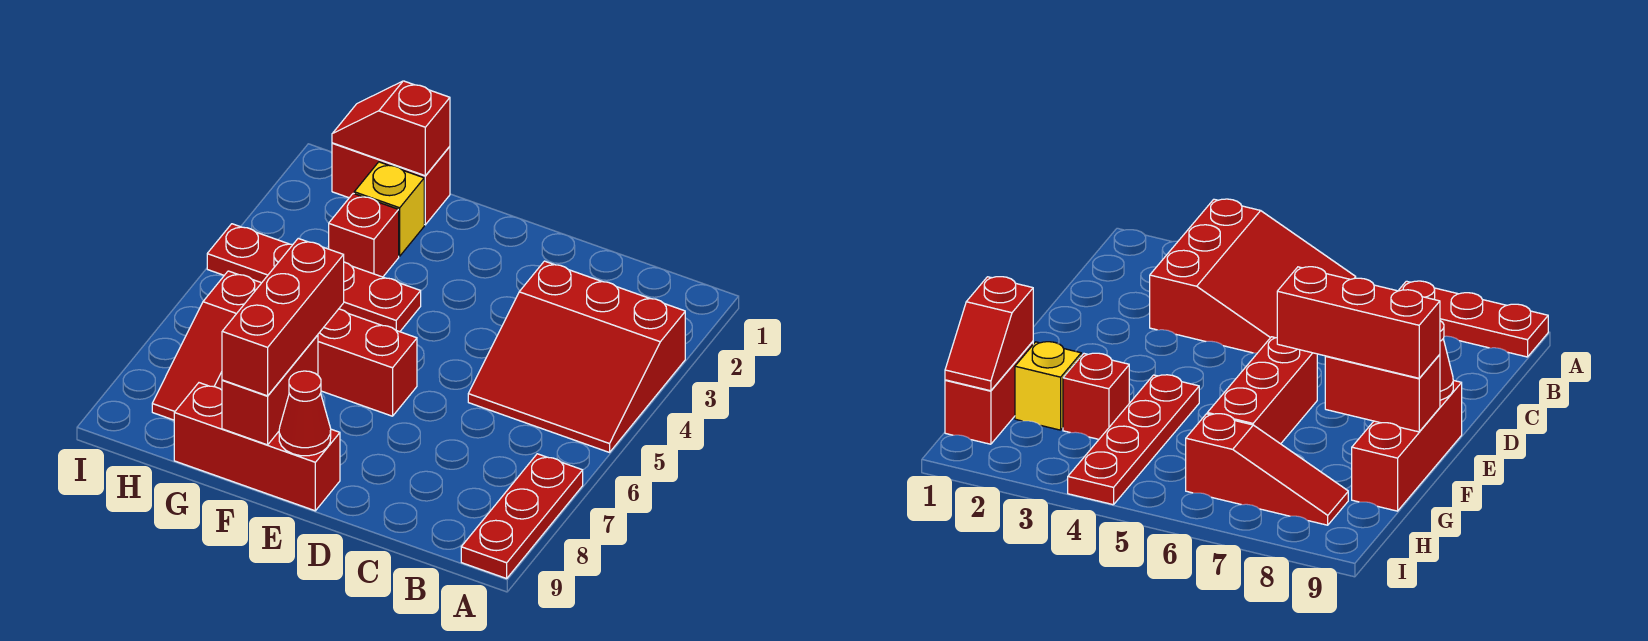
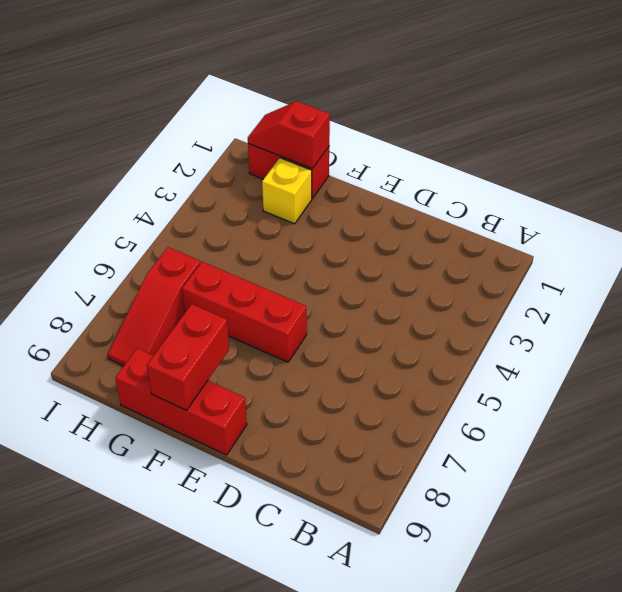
none -> red 3x3 slope [468,261,685,452]
none -> red 1x3 plate [461,454,583,579]
none -> red 1x4 plate [207,224,421,332]

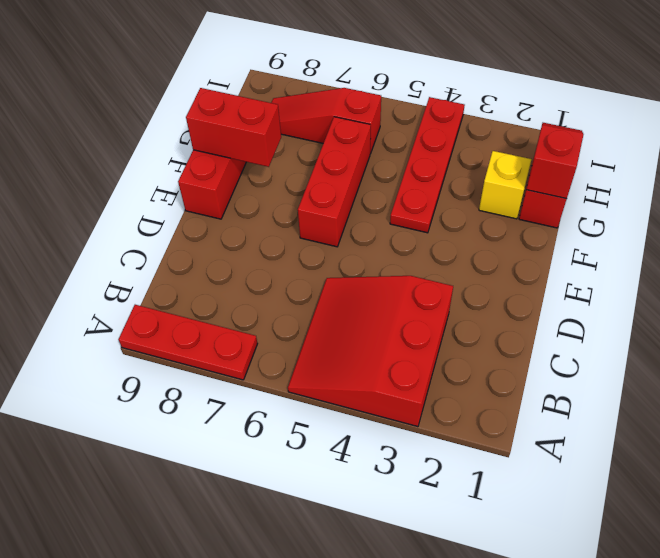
none -> red 1x1 brick [329,193,399,277]
none -> red 1x1 cone [279,371,331,456]
none -> red 1x3 brick [222,239,344,396]

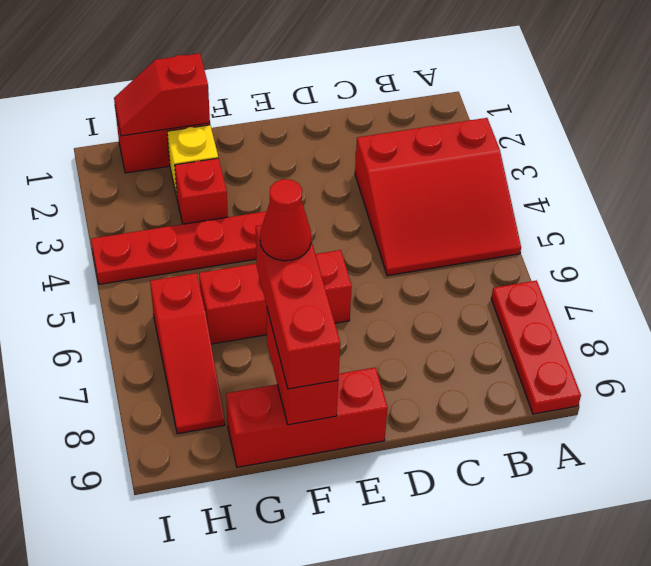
red 1x1 cone [260,179,311,261] -> red 1x1 cone moved to [279,371,331,456]

